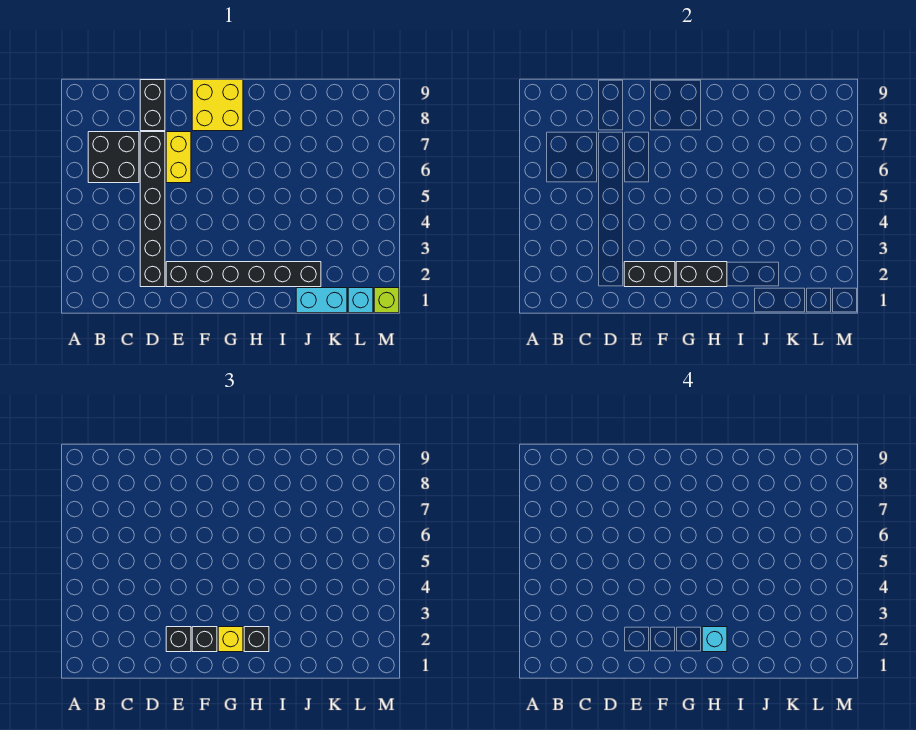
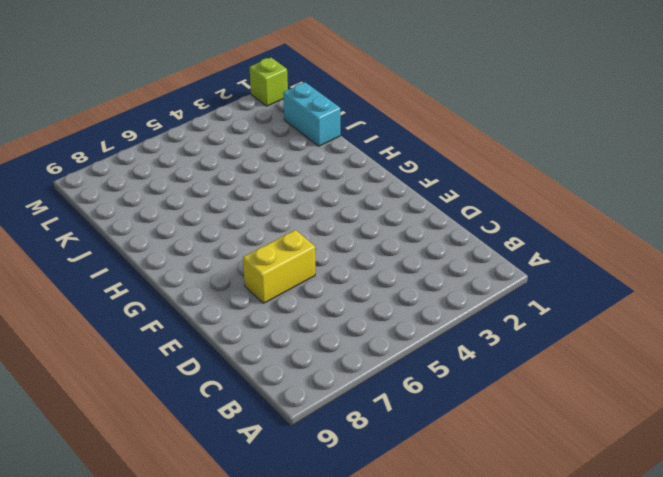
none -> black 2x2 brick [88,132,139,183]
none -> black 1x6 brick [140,132,165,287]
none -> black 1x2 brick [140,80,165,131]

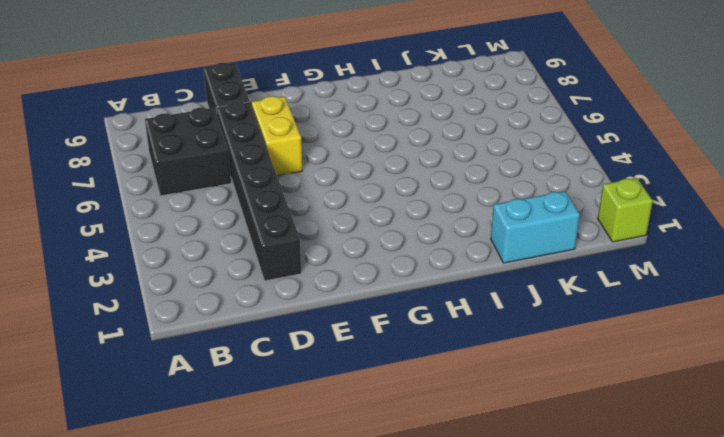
none -> black 1x6 brick [166,262,321,287]
none -> yellow 2x2 brick [192,80,243,131]
none -> cyan 1x1 brick [348,288,373,313]

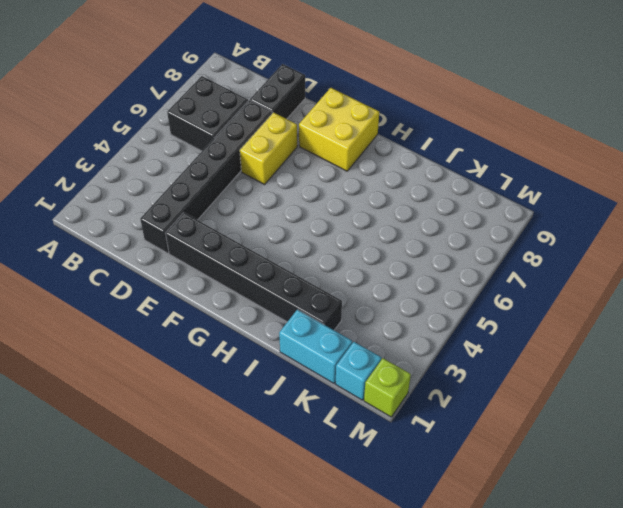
none -> black 1x2 brick [624,262,675,287]
none -> black 1x2 brick [676,262,727,287]
none -> black 1x1 brick [166,627,191,652]

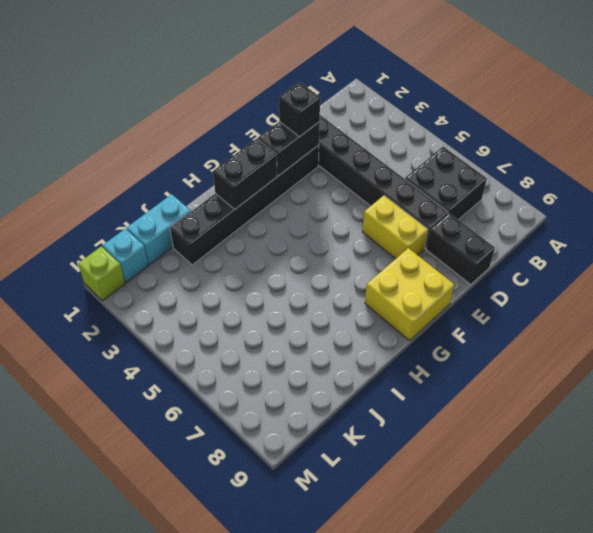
none -> black 1x1 brick [192,627,217,652]
none -> yellow 1x1 brick [218,627,243,652]
none -> black 1x1 brick [244,627,269,652]

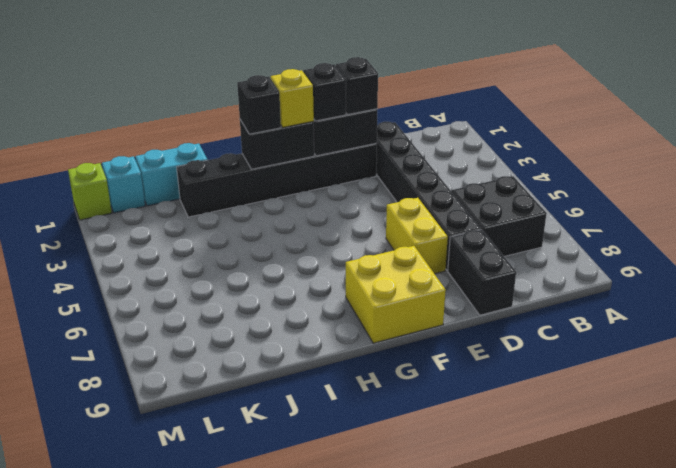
none -> cyan 1x1 brick [702,627,727,652]

